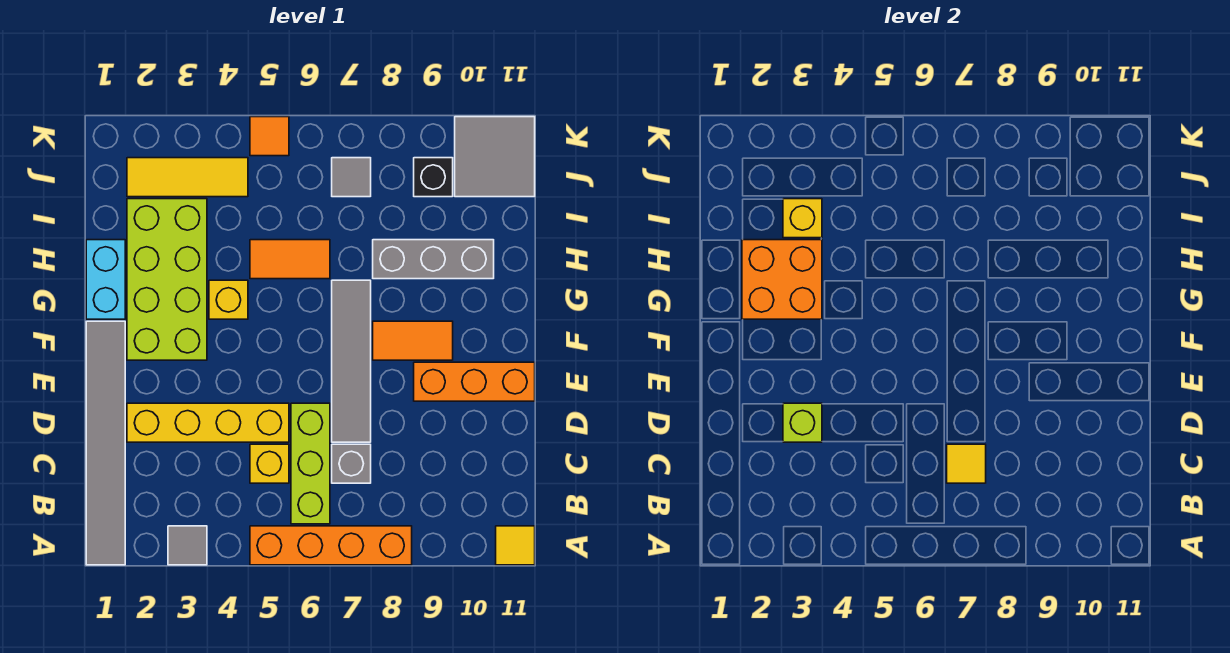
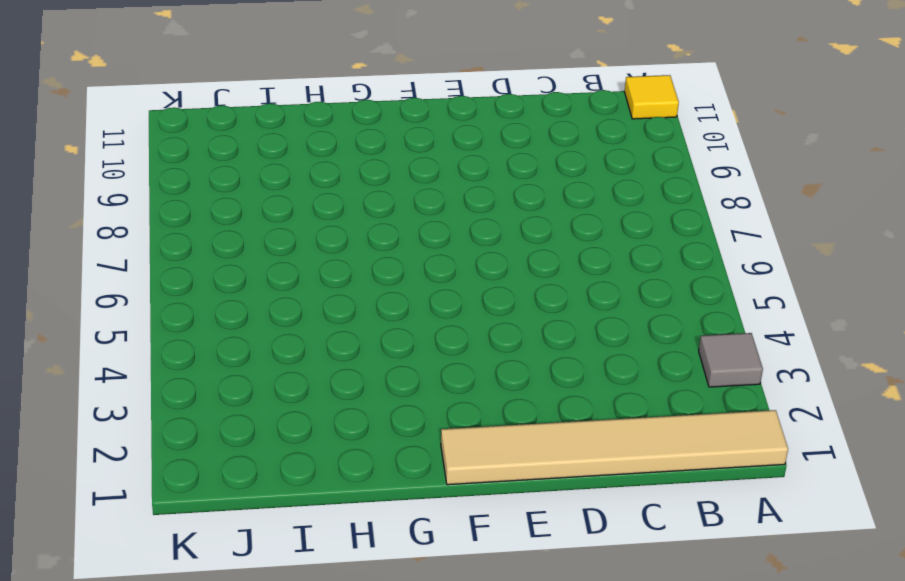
tan 1x6 tile [441,410,788,485] -> grey 1x6 tile [86,321,125,565]
none -> orange 1x4 brick [250,526,412,565]
none -> lime 1x3 brick [291,403,330,524]
none -> yellow 1x1 brick [250,444,289,483]

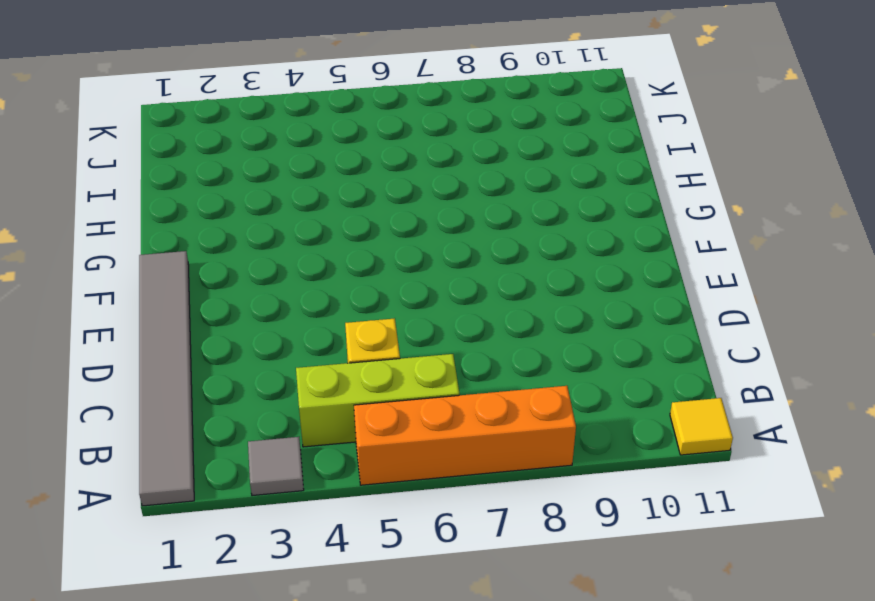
lime 1x3 brick [296,354,460,447] -> lime 1x3 brick turned to [291,403,330,524]
none -> grey 1x1 brick [332,444,371,483]
none -> yellow 1x4 brick [127,403,289,442]
none -> grey 1x4 tile [332,280,371,442]

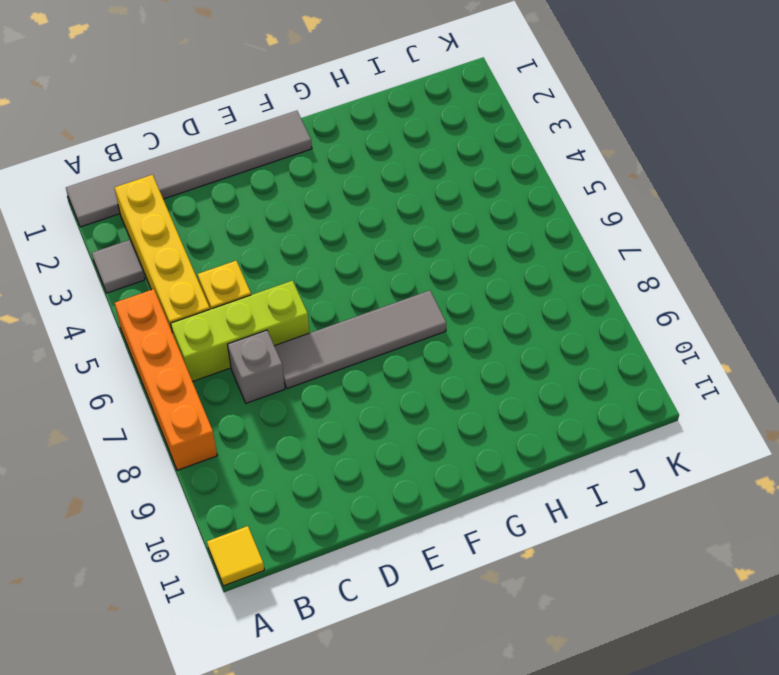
yellow 1x4 brick [115,175,210,331] -> yellow 1x4 brick moved to [127,403,289,442]
none -> orange 1x3 brick [414,362,535,401]
none -> lime 2x4 brick [127,199,207,360]
none -> orange 1x2 tile [373,321,453,360]

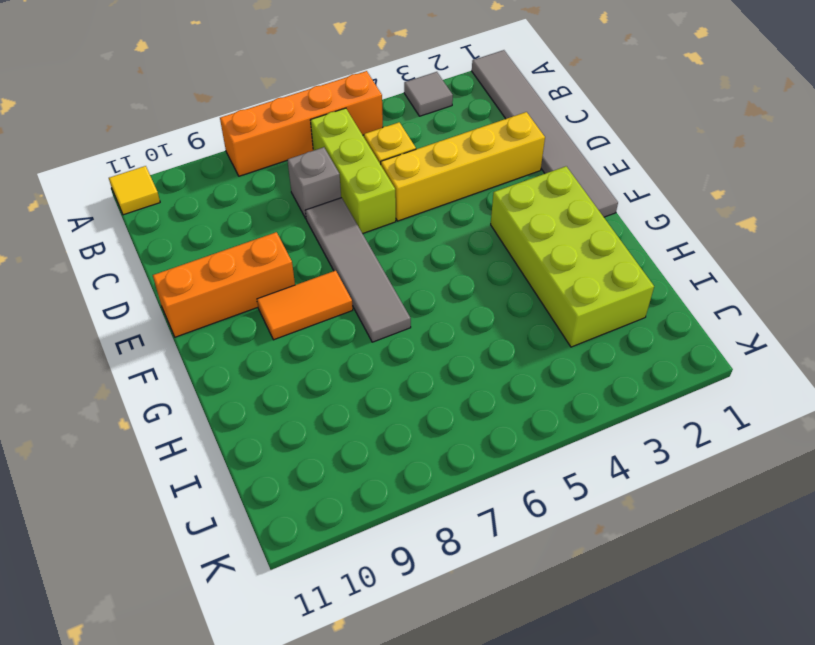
none -> cyan 1x2 brick [86,240,125,319]
none -> yellow 1x1 brick [209,280,248,319]
none -> orange 1x2 tile [250,240,330,279]

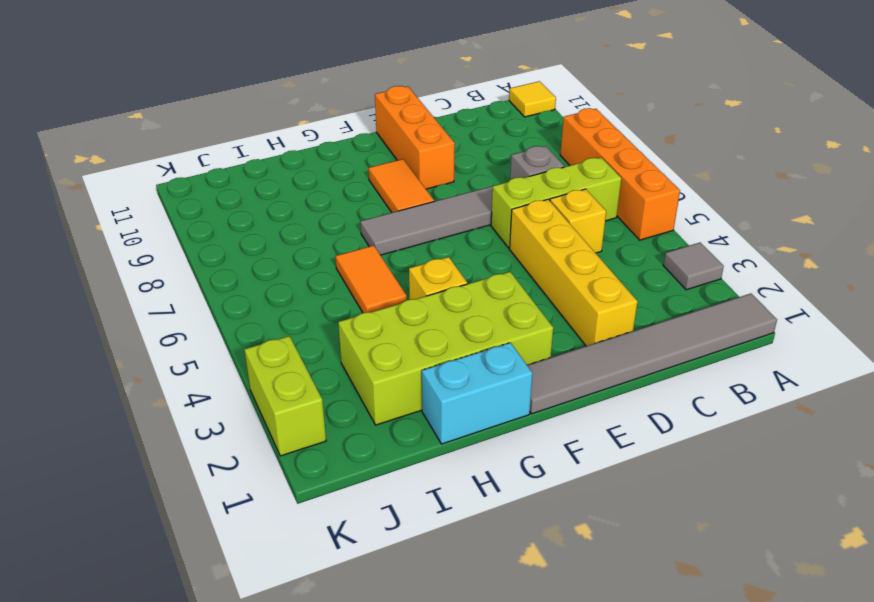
lime 1x2 brick [244,336,326,456] -> none
none -> grey 1x3 brick [373,240,494,279]
none -> yellow 1x3 tile [127,158,248,197]
none -> grey 1x1 tile [332,158,371,197]

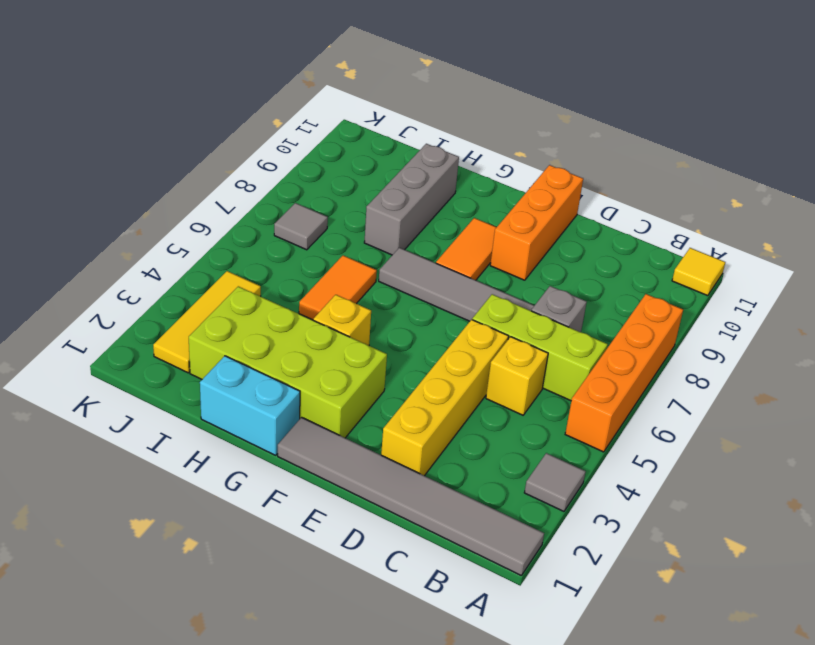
none -> black 1x1 brick [414,158,453,197]
none -> grey 2x2 tile [455,117,535,197]
none -> orange 1x1 tile [250,117,289,156]

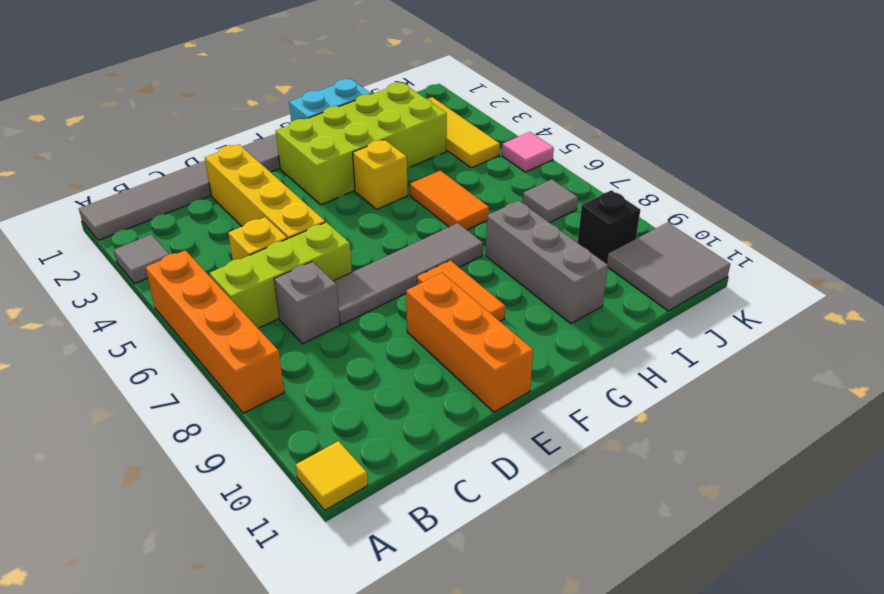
pink 1x1 tile [502,132,554,172] -> orange 1x1 tile [250,117,289,156]
none -> yellow 1x1 tile [947,444,986,483]
none -> lime 1x1 brick [783,403,822,442]
none -> orange 2x2 brick [742,240,822,319]

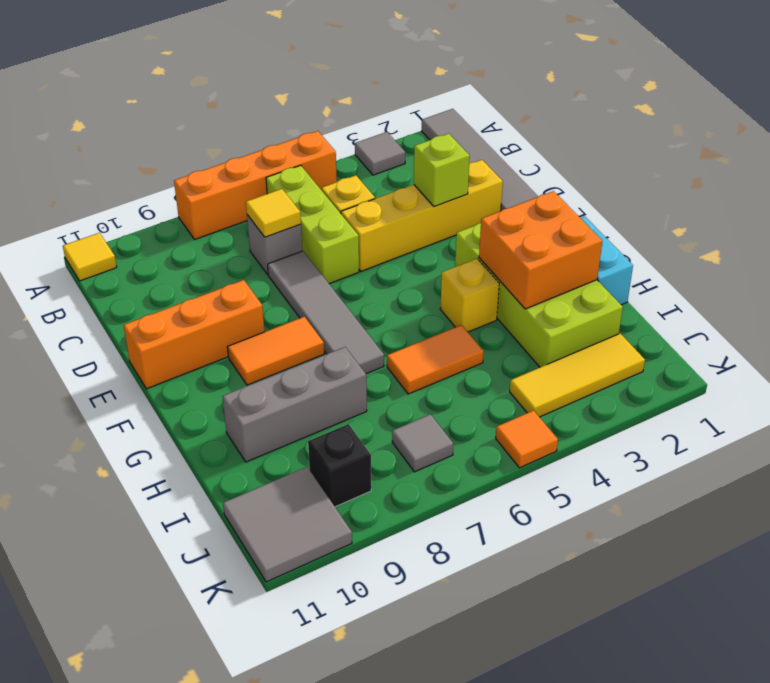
none -> yellow 1x1 brick [783,199,822,238]

